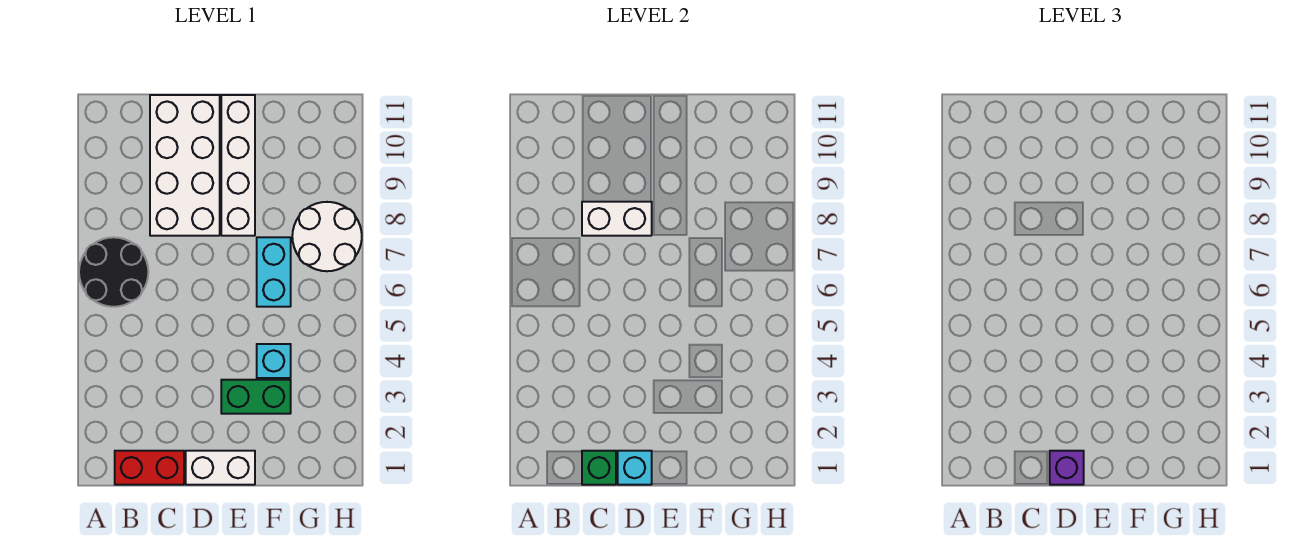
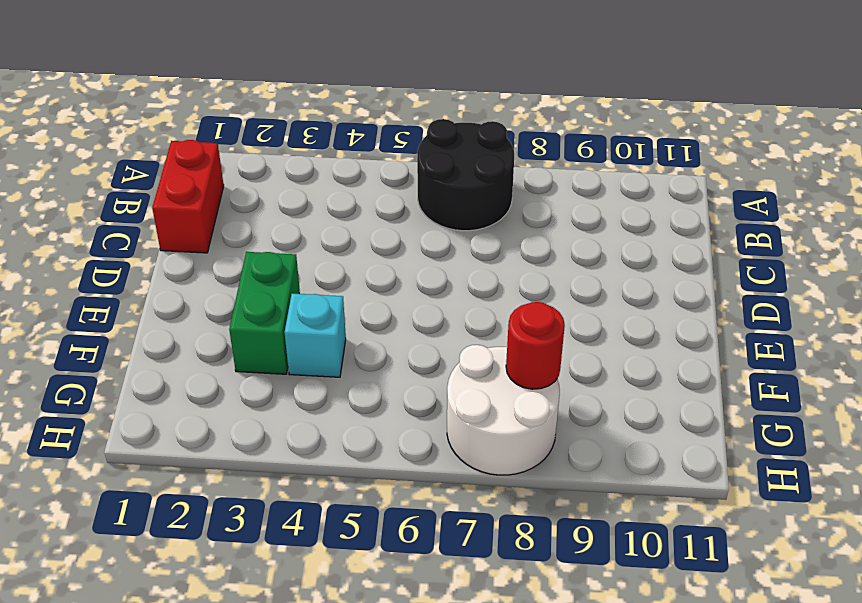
red 1x1 round brick [506,302,565,389] -> none
none -> white 2x4 brick [150,95,220,236]
none -> white 1x2 brick [186,451,255,485]
none -> white 1x4 brick [221,95,255,236]

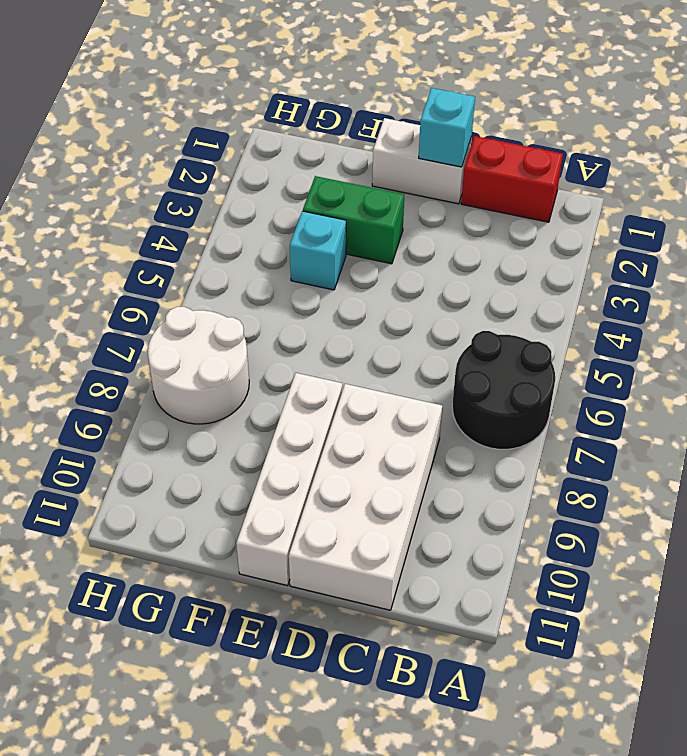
none -> cyan 1x2 brick [257,237,291,307]
none -> green 1x1 brick [582,451,616,485]
none -> white 1x2 brick [582,202,652,236]

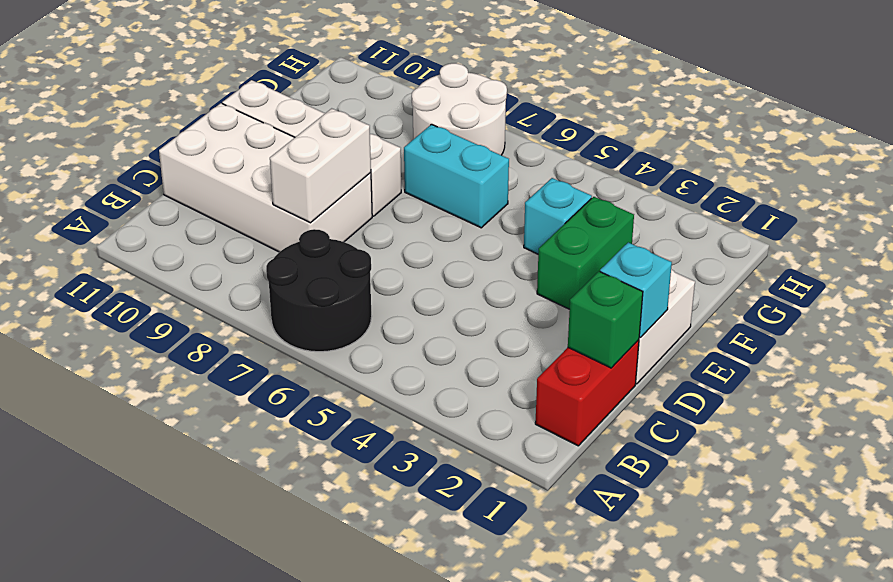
none -> purple 1x1 brick [1050,451,1084,485]

